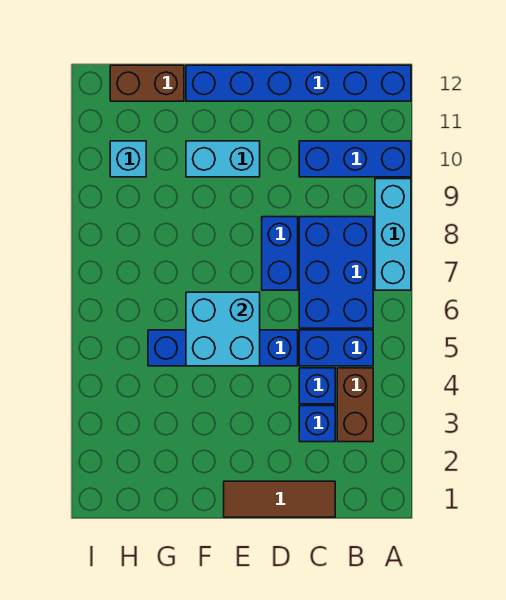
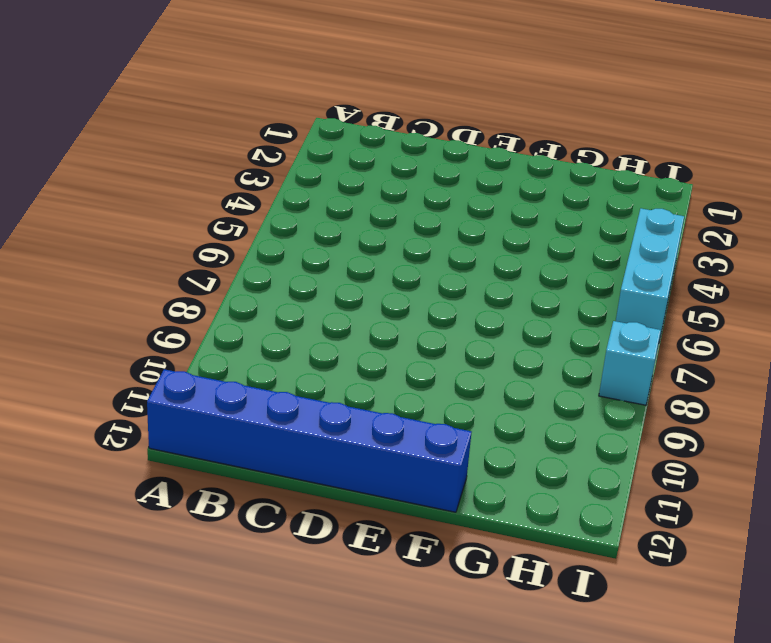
cyan 1x3 brick [616,208,684,343] -> cyan 1x3 brick moved to [375,179,411,290]
cyan 1x1 brick [599,321,661,405] -> cyan 1x1 brick moved to [110,141,146,177]
none -> blue 1x3 brick [299,141,411,177]
none -> brown 1x2 brick [337,368,373,442]
none -> blue 1x2 brick [299,330,373,366]

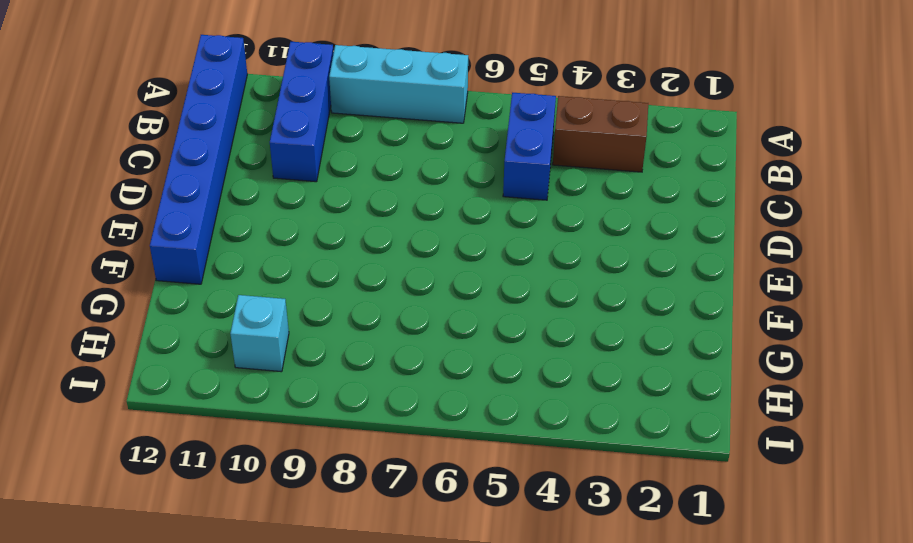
none -> blue 2x3 brick [299,217,373,328]
none -> brown 1x3 tile [224,481,335,517]
none -> blue 1x1 brick [299,406,335,442]

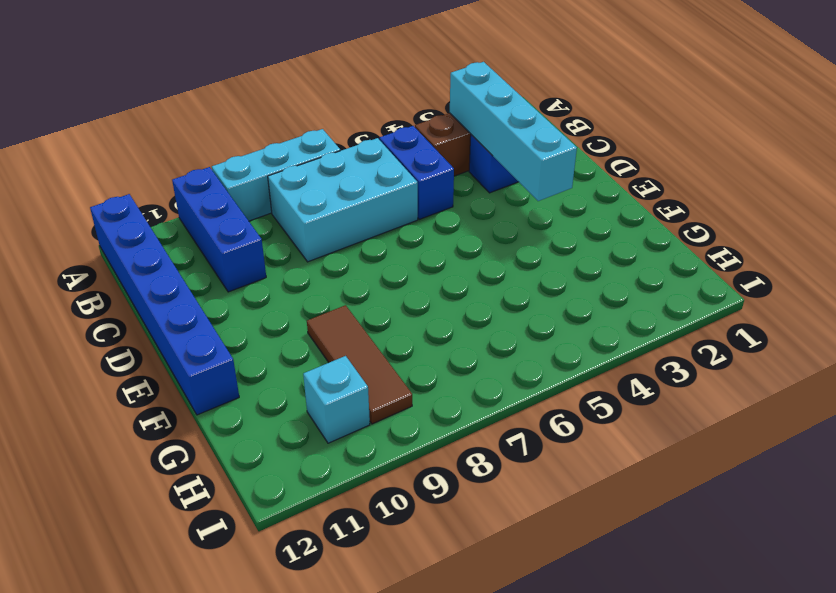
cyan 1x4 brick [450,62,577,201] -> none
cyan 2x3 brick [268,138,418,262] -> blue 2x3 brick [299,217,373,328]
brown 1x3 tile [307,305,412,424] -> brown 1x3 tile moved to [224,481,335,517]
none -> blue 1x1 brick [299,368,335,404]
none -> blue 1x4 brick [148,330,298,366]
none -> blue 1x2 brick [262,217,298,290]

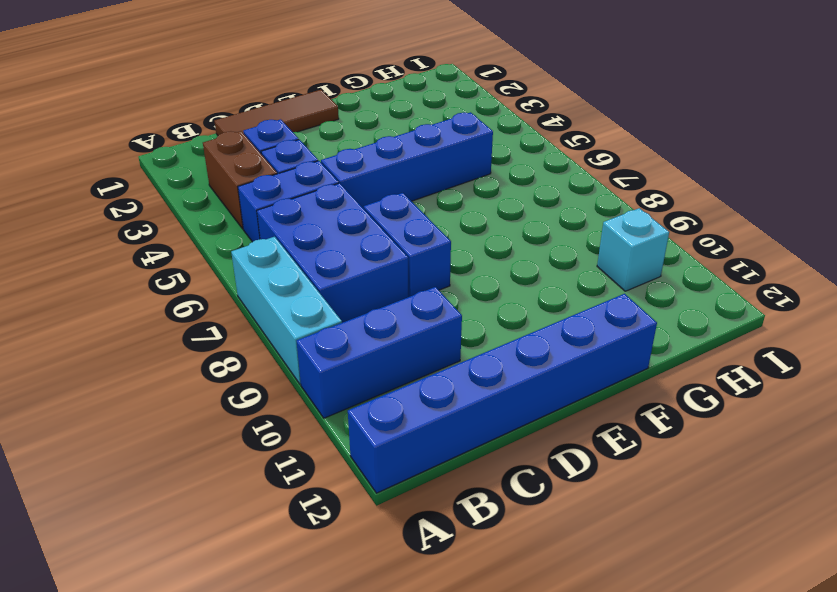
none -> cyan 1x2 brick [186,141,260,177]
none -> brown 1x2 brick [110,65,184,101]
none -> cyan 2x2 brick [186,292,260,366]

